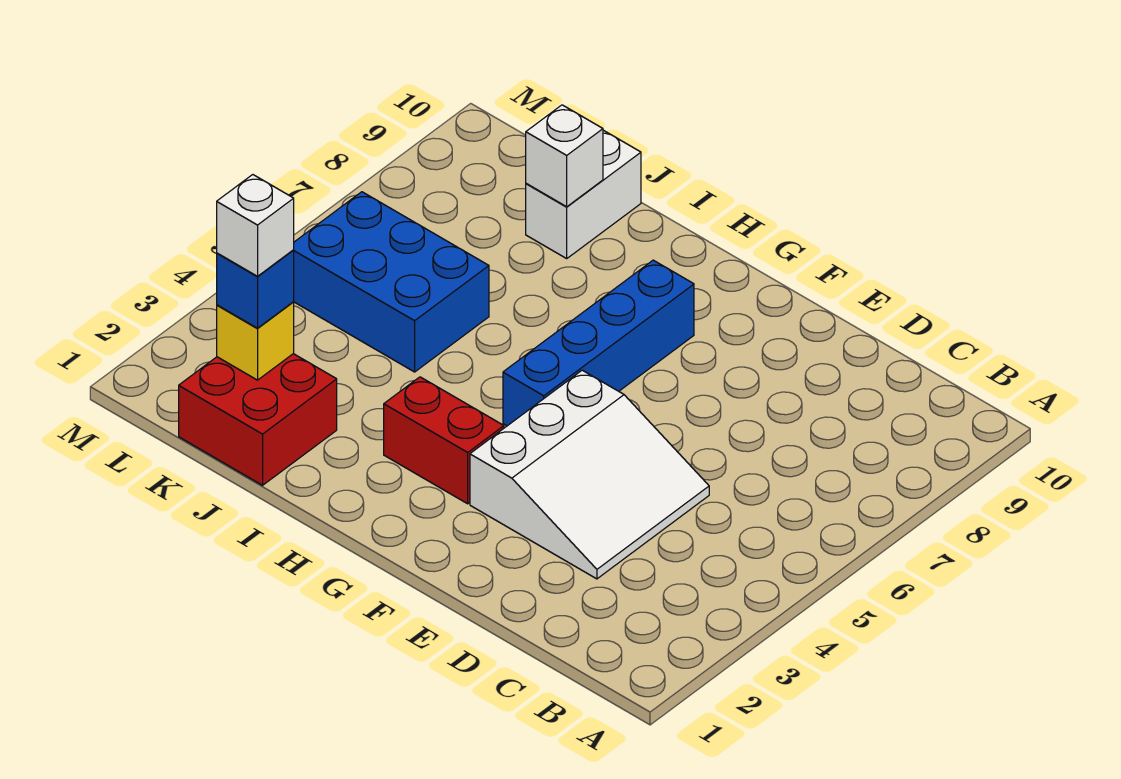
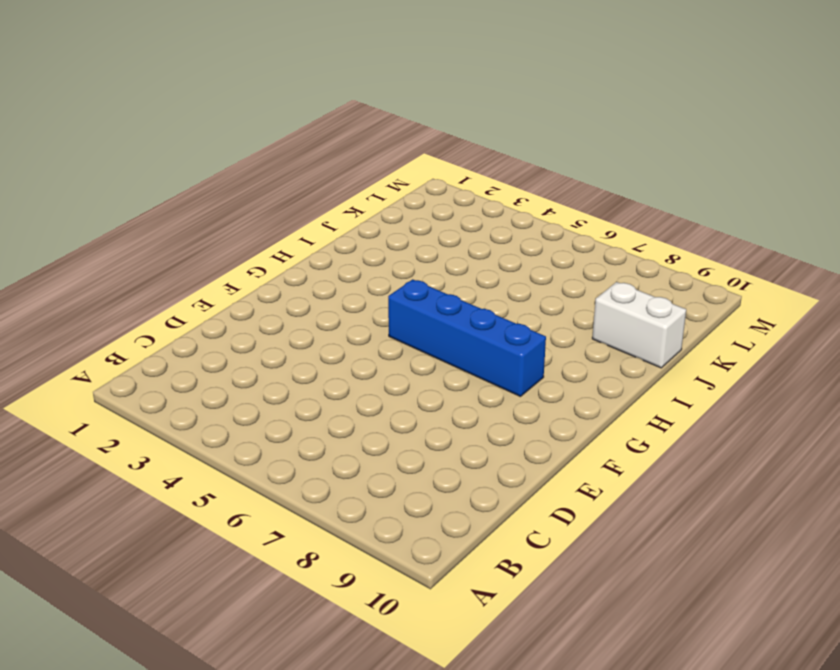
none -> white 3x3 slope [470,370,709,579]
none -> red 1x2 brick [384,377,504,504]

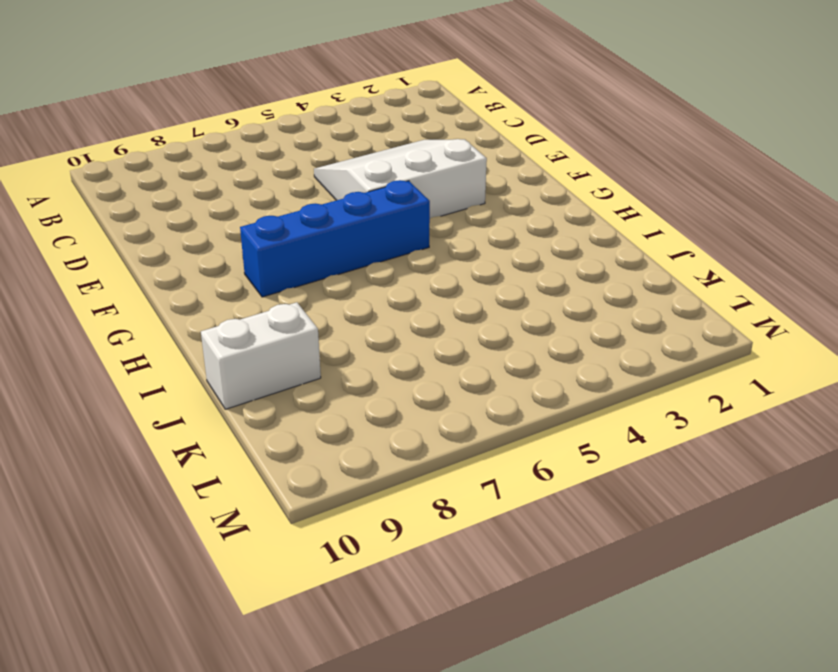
none -> red 1x2 brick [384,377,504,504]
none -> red 2x2 brick [179,354,337,485]

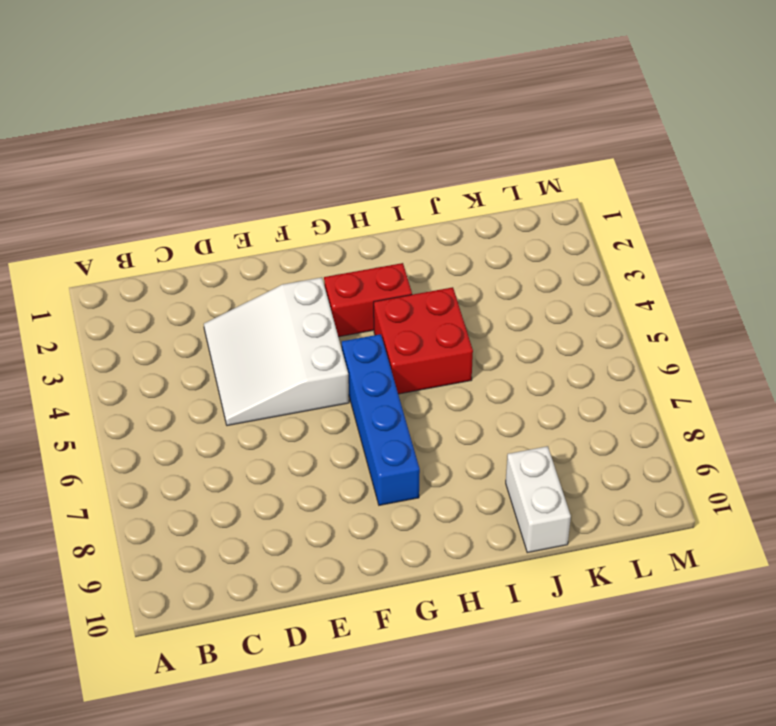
red 2x2 brick [374,287,473,394] -> red 2x2 brick moved to [179,354,337,485]
none -> blue 2x3 brick [294,192,489,372]
none -> white 1x1 brick [526,105,603,207]

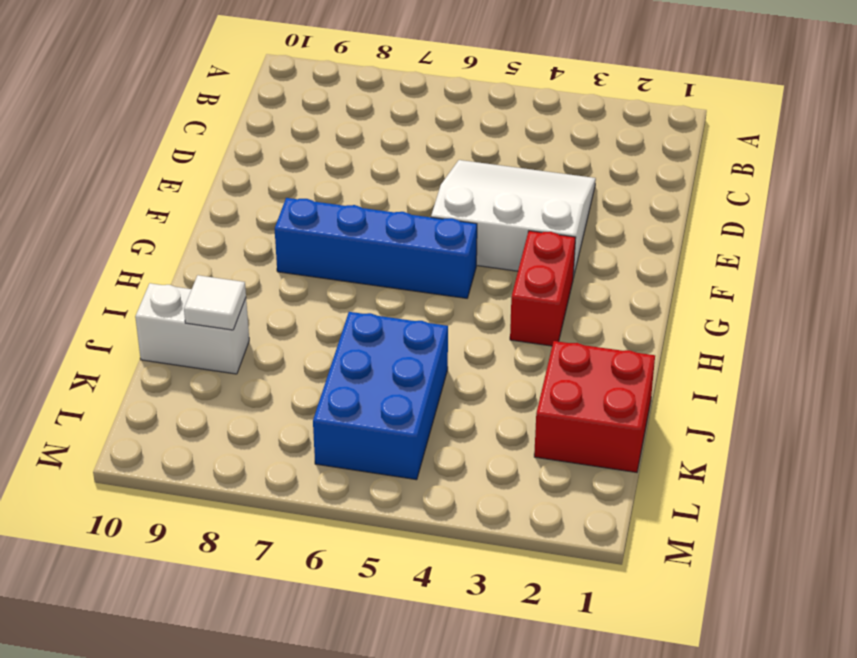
white 1x1 tile [184,275,246,330] -> white 1x1 brick [526,105,603,207]
none -> yellow 1x1 brick [217,302,294,380]
none -> blue 1x1 brick [217,250,294,328]

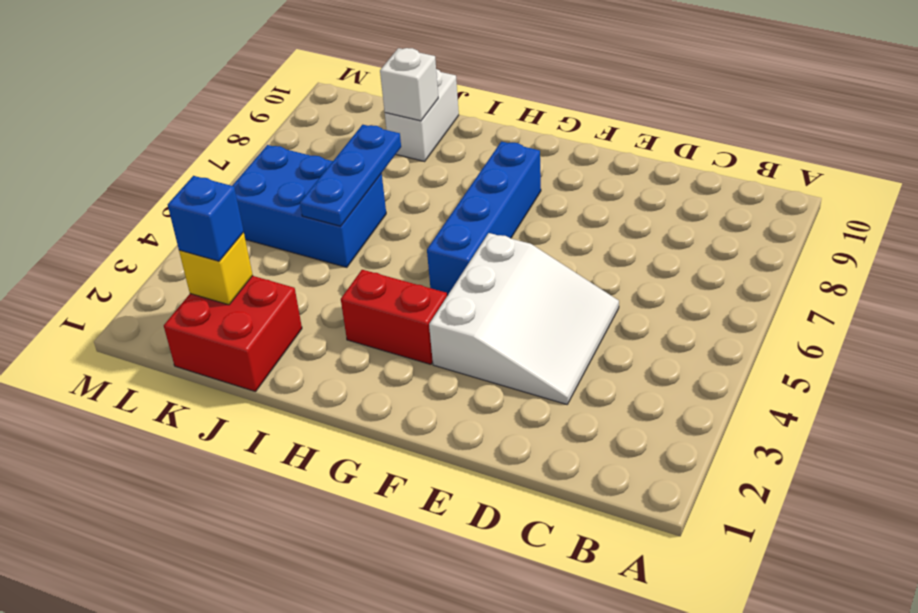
blue 1x3 plate [300,125,401,226] -> none
none -> white 1x1 brick [217,175,294,276]

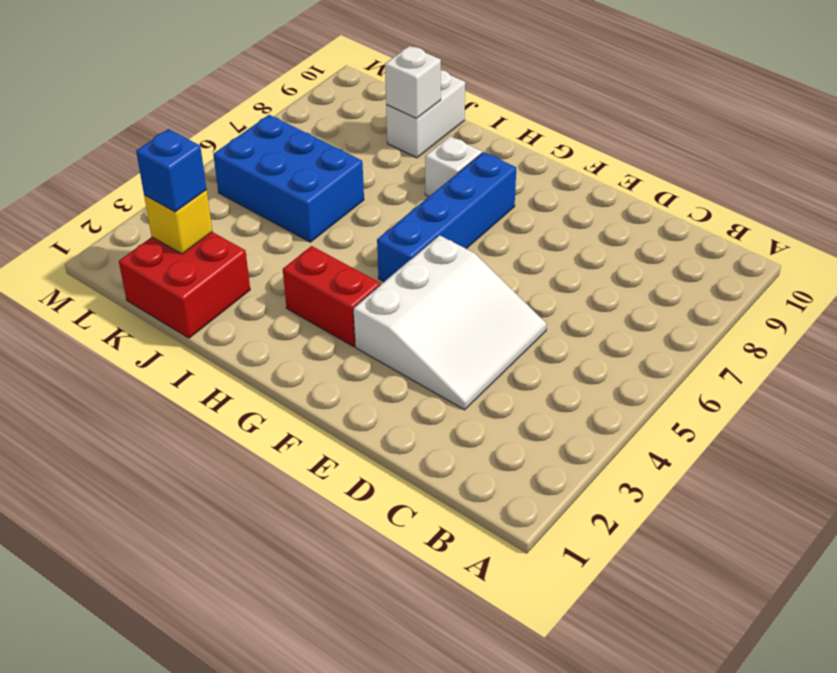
white 1x1 brick [425,136,482,196] -> white 1x1 brick moved to [217,175,294,276]

